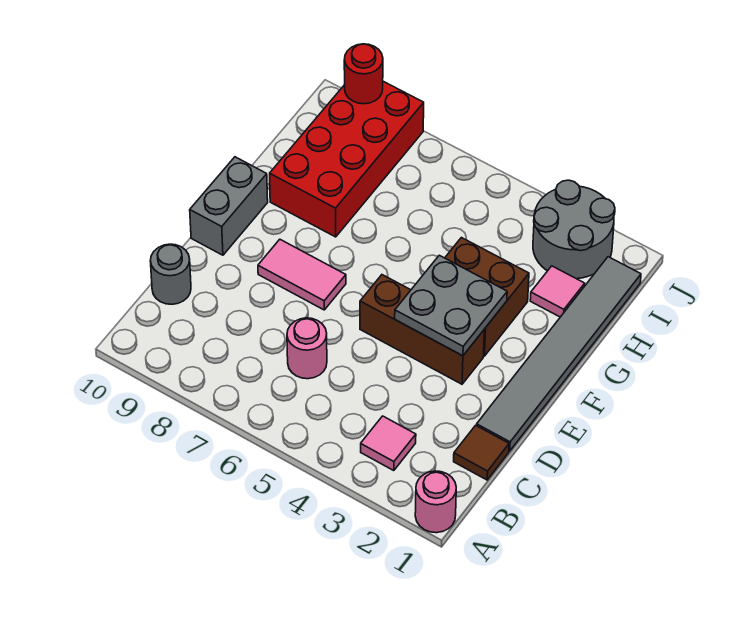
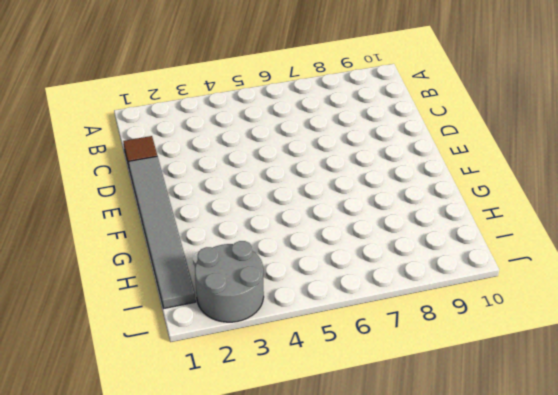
none -> pink 1x1 round brick [415,471,456,533]
none -> pink 1x1 tile [361,416,416,471]
none -> pink 1x1 round brick [287,318,327,379]

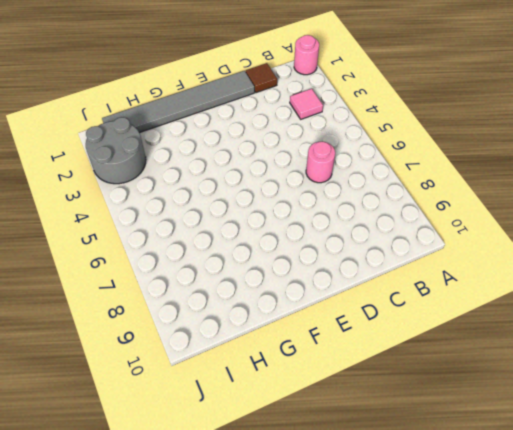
none -> grey 1x1 round brick [150,244,191,304]
none -> brown 1x3 brick [360,275,484,384]
none -> pink 1x2 tile [258,239,346,310]

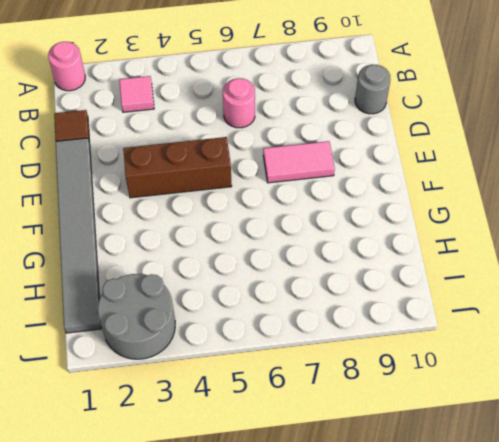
none -> grey 1x2 brick [190,157,268,255]
none -> brown 2x2 brick [445,238,529,356]
none -> red 2x4 brick [270,81,424,237]

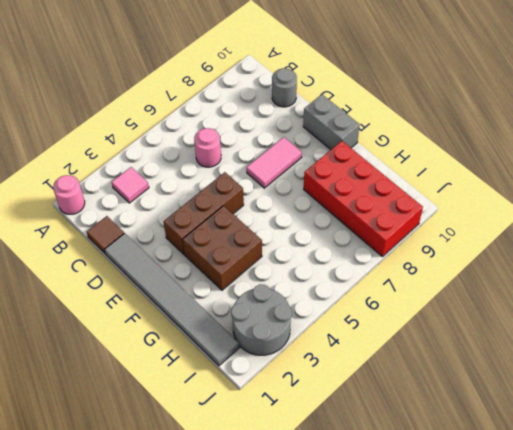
none -> pink 1x1 tile [530,266,585,317]
none -> grey 2x2 plate [395,255,507,356]
none -> red 1x1 round brick [344,44,383,104]

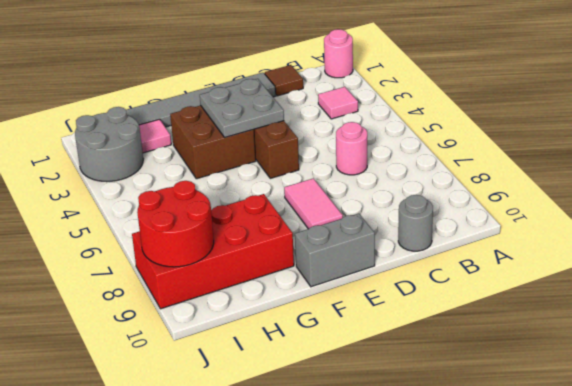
red 2x2 round brick [137,181,214,267] -> red 1x1 round brick [344,44,383,104]

